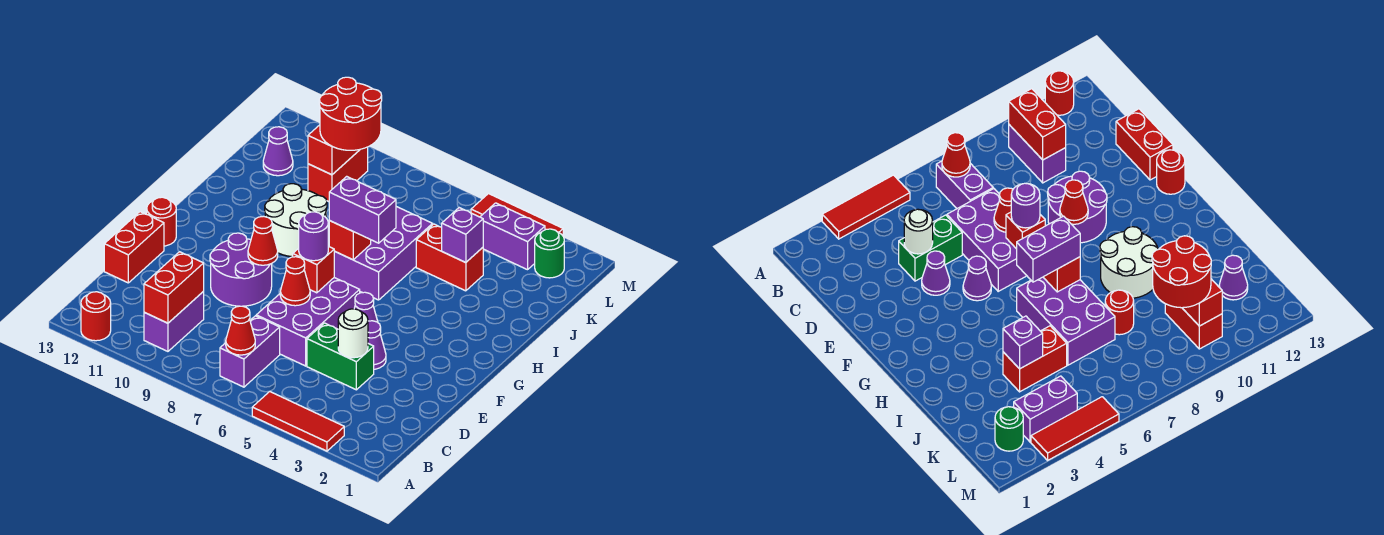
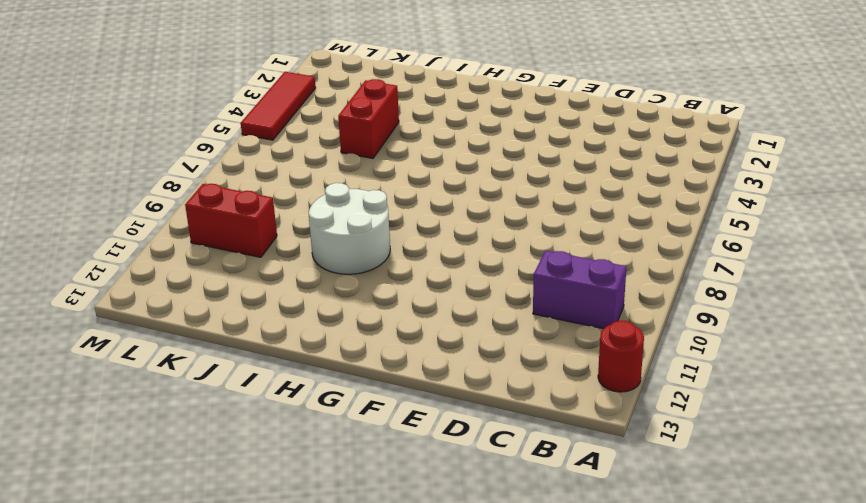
none -> red 1x3 tile [252,392,344,451]
none -> purple 1x2 brick [220,316,280,387]
none -> green 1x2 brick [307,323,374,390]
none -> purple 2x3 brick [256,278,360,366]

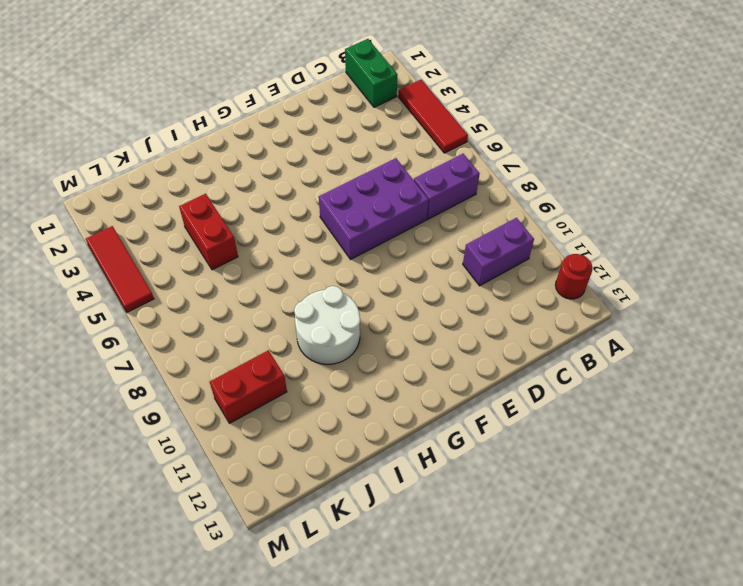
green 1x2 brick [345,39,398,107] -> green 1x2 brick moved to [307,323,374,390]
none -> red 1x2 brick [104,212,164,283]
none -> purple 1x1 cone [368,321,386,369]
none -> purple 2x2 round brick [210,233,272,306]
none -> purple 1x1 cone [354,292,378,322]

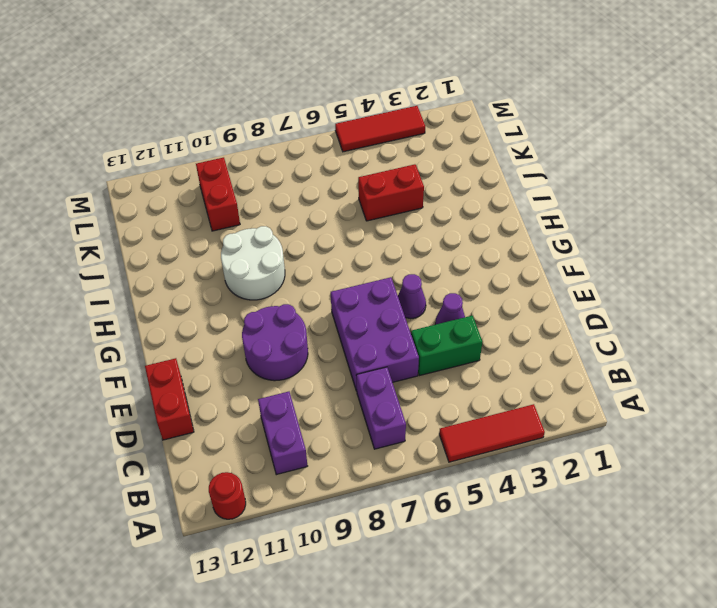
none -> red 1x1 round brick [147,197,176,246]
none -> purple 2x3 brick [334,207,433,300]
none -> red 1x1 round brick [1105,290,1134,335]
none -> purple 1x1 cone [263,127,293,176]

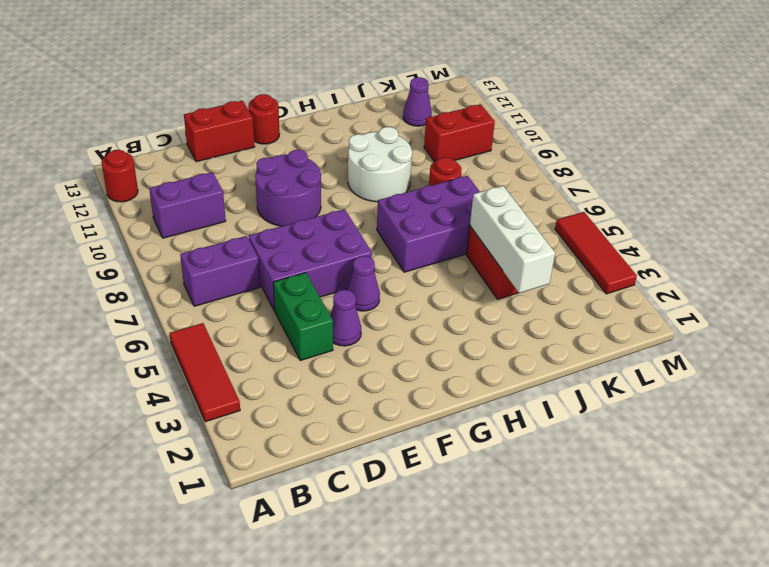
white 1x3 brick [470,186,555,293] -> purple 1x1 brick [442,208,483,263]
none -> green 1x1 round brick [535,229,564,278]
none -> purple 1x2 brick [480,203,545,270]
none -> red 1x1 cone [226,306,255,355]
none -> red 1x2 brick [144,252,204,323]

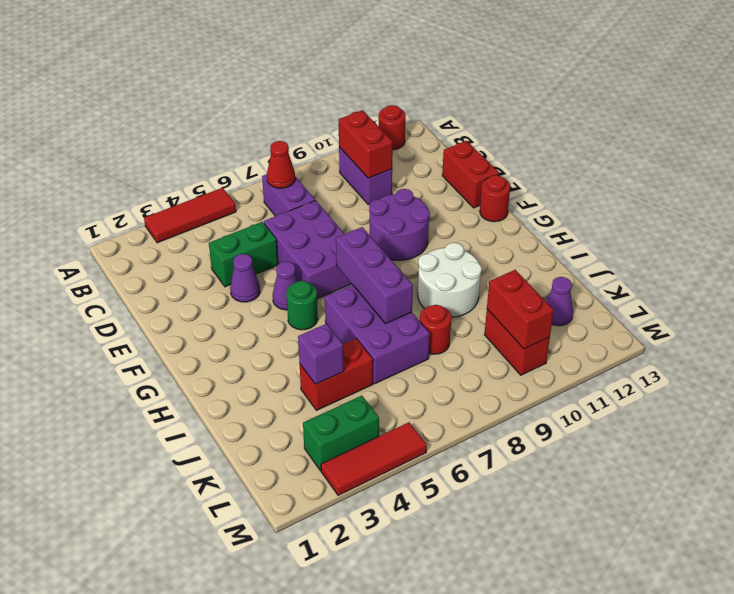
green 1x1 round brick [286,281,318,330] -> green 1x1 round brick moved to [535,229,564,278]
purple 1x3 brick [336,227,413,324] -> red 1x1 brick [329,221,371,260]
green 1x2 brick [303,396,379,471] -> purple 1x2 brick [480,203,545,270]
none -> white 1x1 round brick [338,309,368,358]
none -> red 1x1 cone [280,257,310,306]
none -> red 1x1 brick [293,246,334,293]
none -> red 1x1 cone [248,216,278,265]

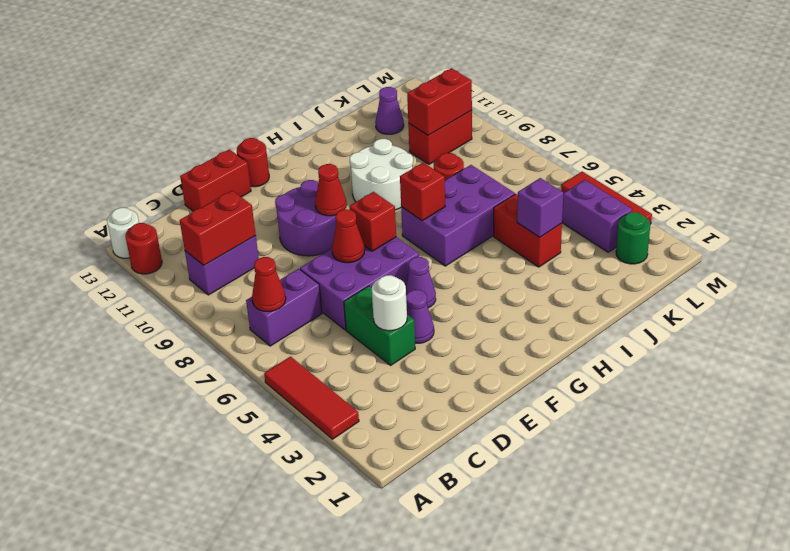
white 1x1 round brick [107,208,139,258] -> none
none -> purple 1x1 round brick [299,212,328,261]
none -> purple 1x2 brick [329,176,396,243]
none -> red 2x2 round brick [319,77,382,150]

